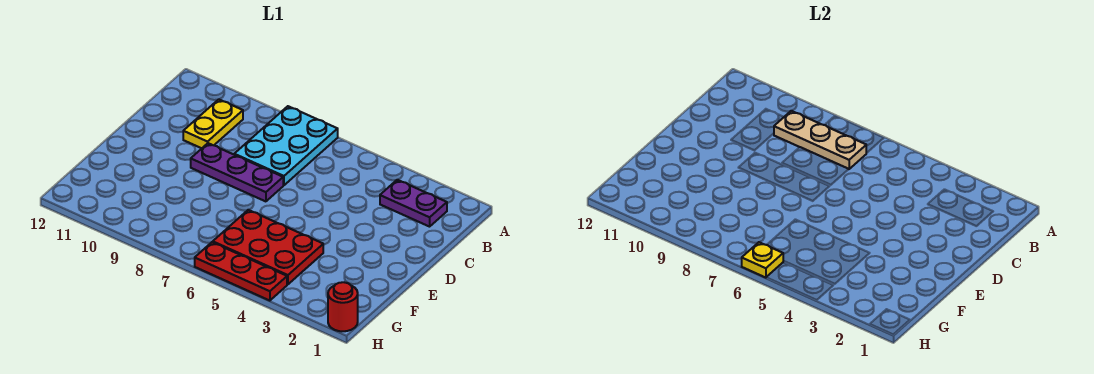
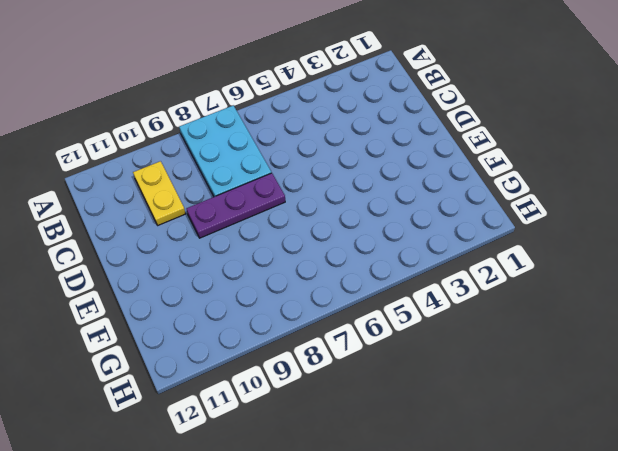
none -> purple 1x2 plate [380,180,447,227]
none -> red 2x3 plate [213,210,323,284]

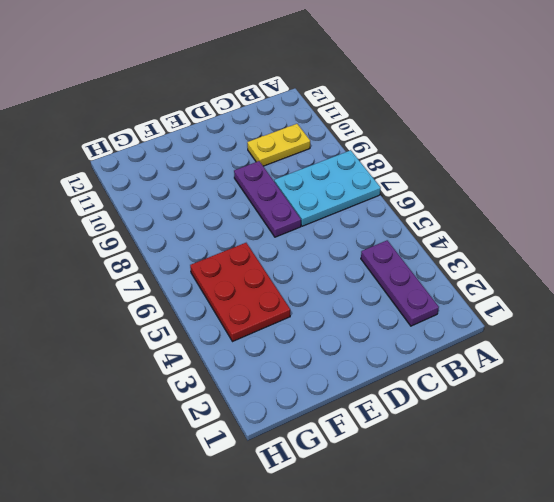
purple 1x3 plate [361,240,439,326] -> purple 1x2 plate [380,180,447,227]
none -> red 1x1 round brick [328,282,358,331]
none -> red 1x3 plate [195,242,287,301]

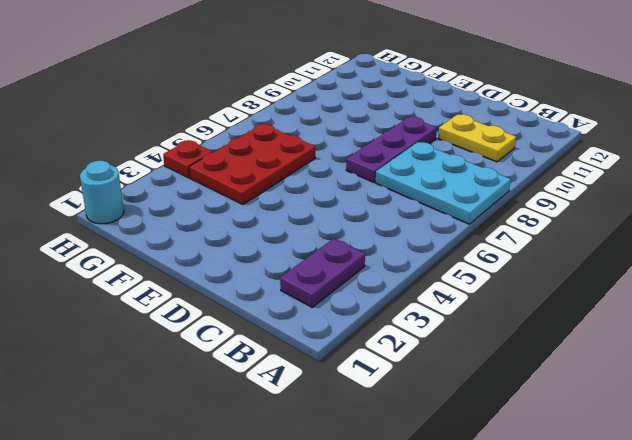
cyan 1x1 round brick [80,161,124,224] -> red 1x1 round brick [328,282,358,331]
red 1x1 plate [163,140,213,178] -> red 1x3 plate [195,242,287,301]
none -> tan 1x3 plate [774,111,866,169]
none -> yellow 1x1 plate [742,242,783,278]

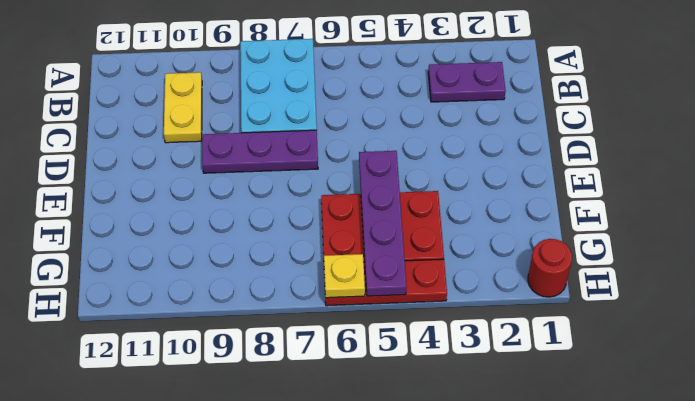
purple 1x4 plate [359,151,406,296] -> none
none -> tan 1x3 plate [774,111,866,169]

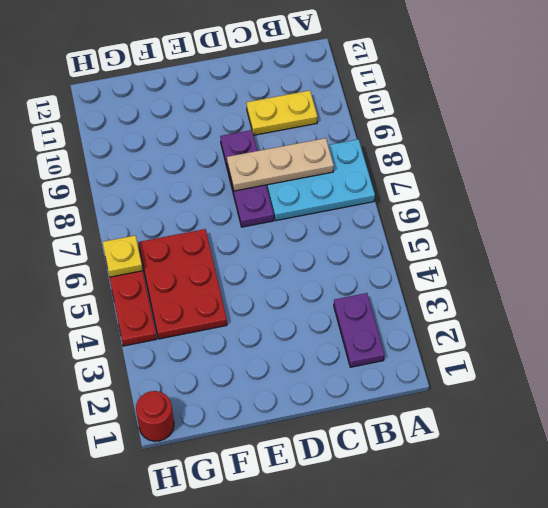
tan 1x3 plate [227,138,334,191] -> tan 1x3 plate turned to [774,111,866,169]

